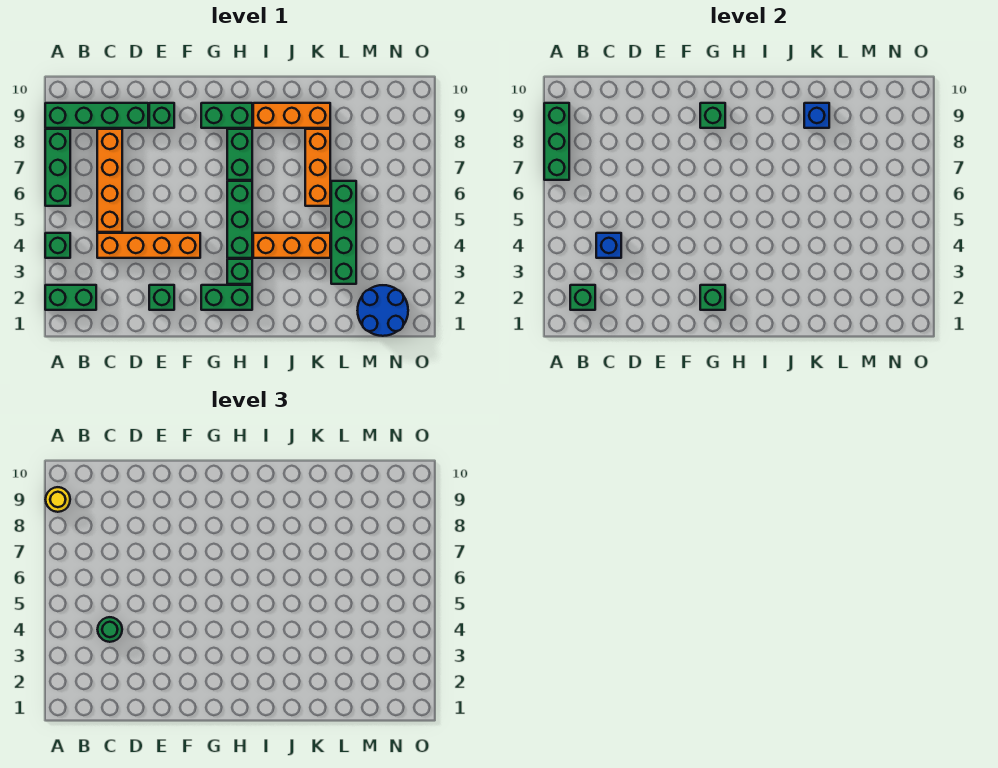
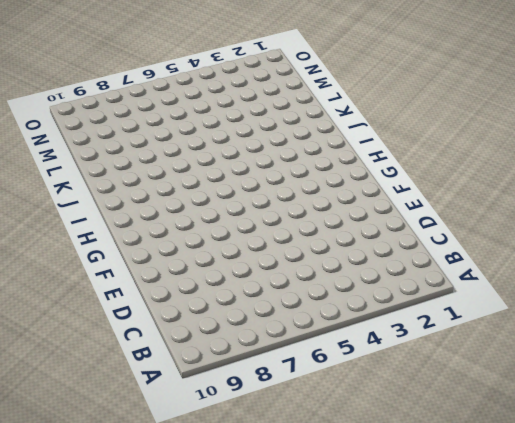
none -> green 1x2 brick [45,285,96,310]
none -> green 1x1 brick [45,233,70,258]
none -> green 1x3 brick [45,129,70,206]

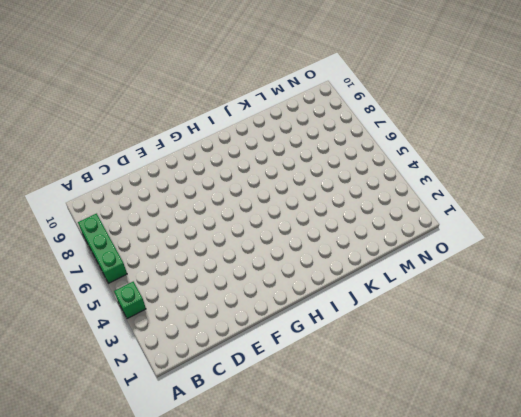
none -> green 1x2 brick [45,285,96,310]
none -> green 1x4 brick [45,103,148,128]
none -> orange 1x4 brick [97,233,200,258]

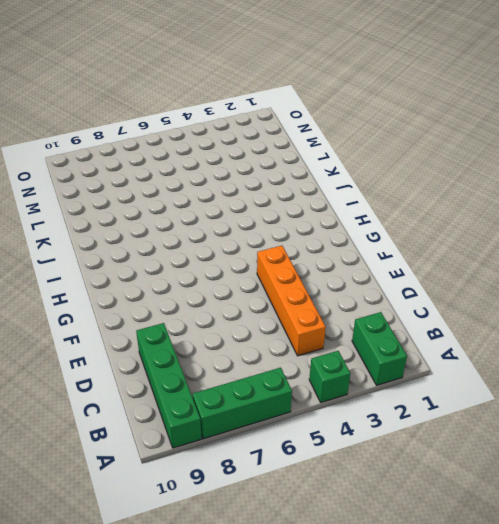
none -> orange 1x4 brick [97,129,122,232]
none -> green 1x1 brick [149,285,174,310]
none -> green 1x1 brick [149,103,174,128]

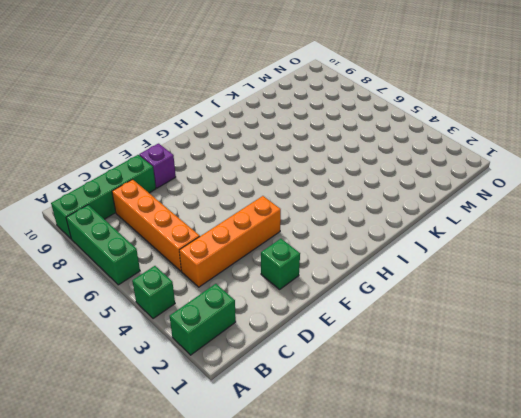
purple 1x1 brick [139,144,176,188] -> green 1x1 brick [149,103,174,128]
none -> green 1x2 brick [201,285,252,310]
none -> green 1x2 brick [201,103,252,128]
none -> green 1x1 brick [227,259,252,284]

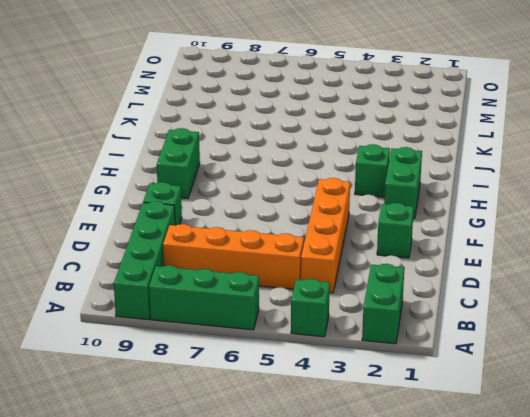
none -> green 1x3 brick [227,181,252,258]
none -> green 1x2 brick [227,129,252,180]
none -> orange 1x3 brick [253,233,330,258]

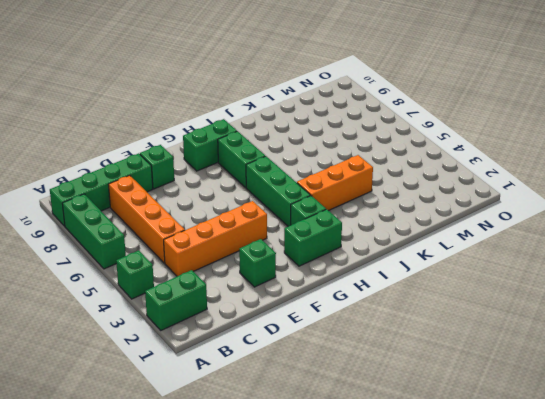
none -> orange 1x3 brick [253,103,330,128]
none -> orange 1x3 brick [305,129,330,206]
none -> green 1x4 brick [331,181,356,284]

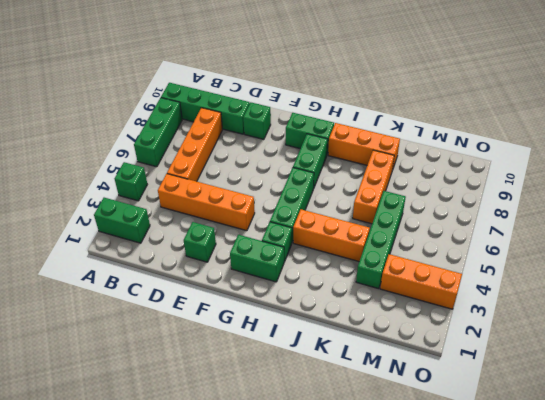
orange 1x3 brick [380,254,462,309] -> none
none -> blue 2x2 round brick [358,285,408,336]
none -> green 1x3 brick [544,103,569,180]
none -> green 1x1 brick [570,285,595,310]

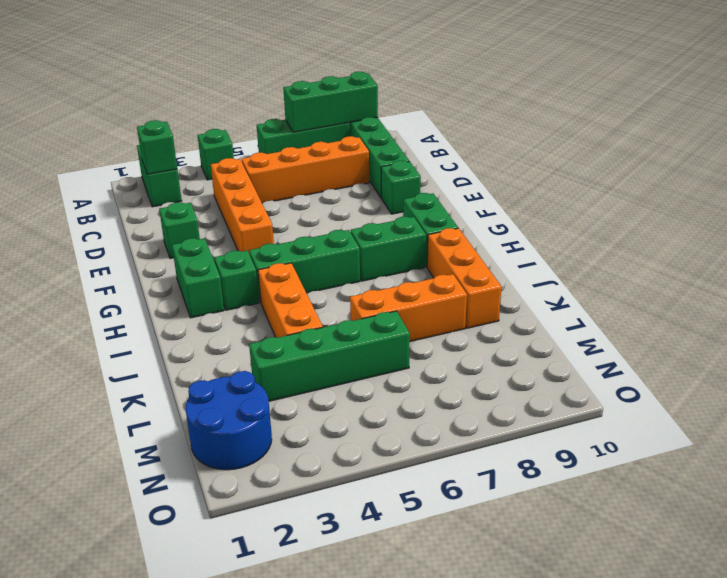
none -> blue 1x1 brick [596,233,621,258]
none -> green 1x1 brick [700,285,725,310]
none -> green 1x1 brick [700,103,725,128]

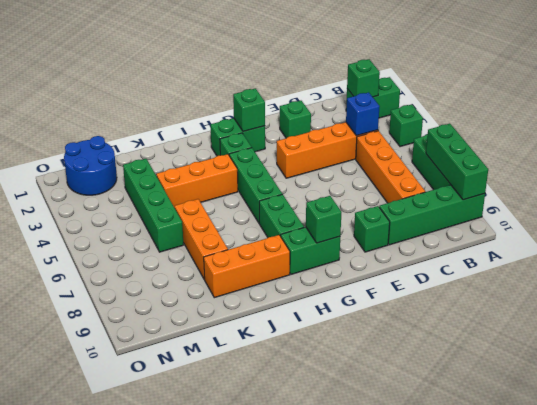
none -> blue 1x1 brick [804,103,829,128]
none -> yellow 1x1 round brick [46,487,70,512]
none -> green 1x1 round brick [98,617,122,642]

